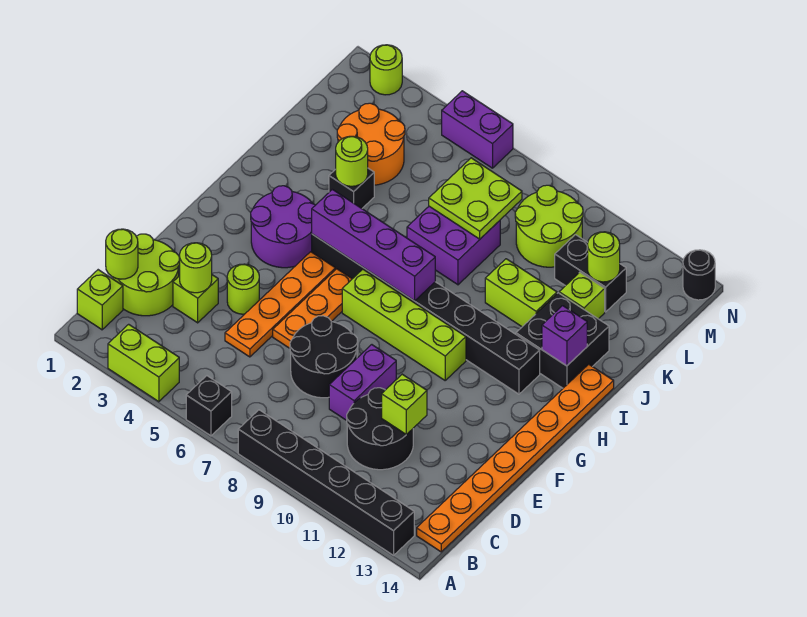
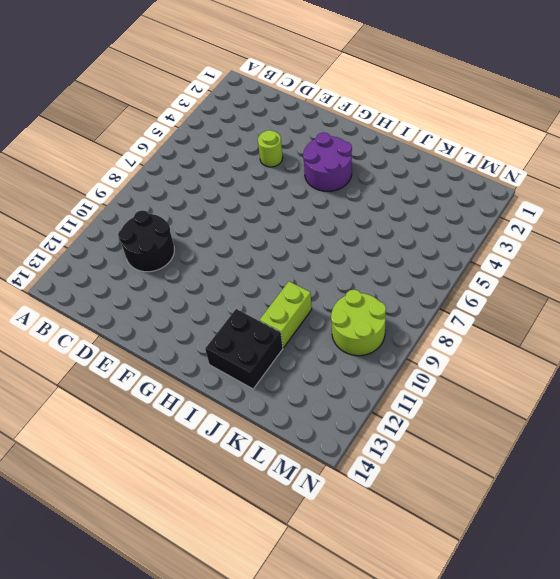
none -> lime 1x2 brick [108,324,179,402]
none -> black 1x1 brick [186,376,232,436]
none -> black 1x6 brick [238,410,414,555]
none -> lime 1x1 brick [77,270,123,330]

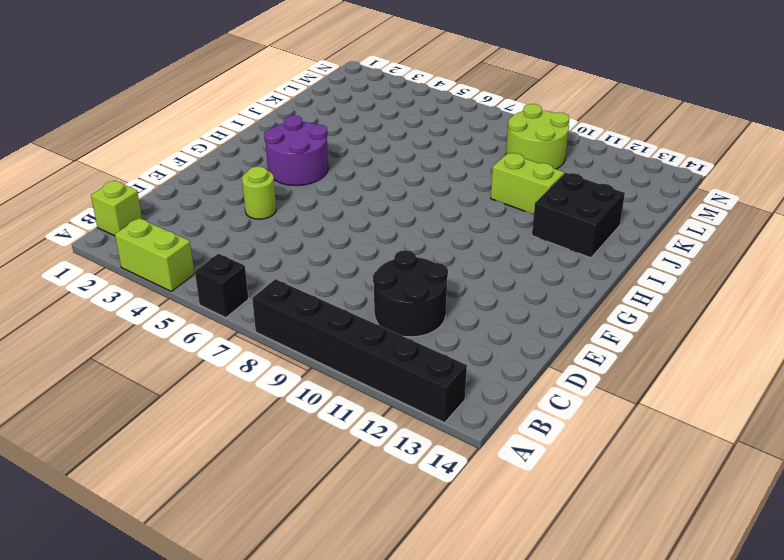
none -> orange 1x8 plate [417,364,614,552]
none -> lime 2x2 round brick [113,234,180,316]
none -> lime 1x1 brick [173,275,218,323]
none -> orange 1x4 plate [225,252,335,357]

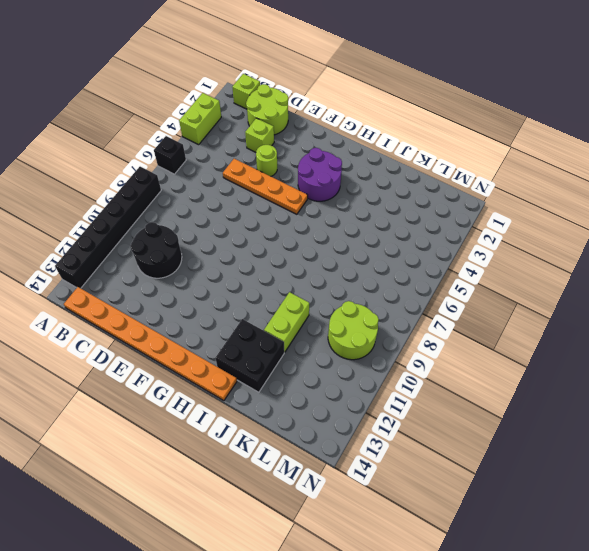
none -> black 2x2 round brick [290,316,358,398]
none -> purple 1x2 brick [329,345,396,420]
none -> orange 1x3 plate [273,269,352,348]
none -> lime 1x4 brick [342,269,466,380]

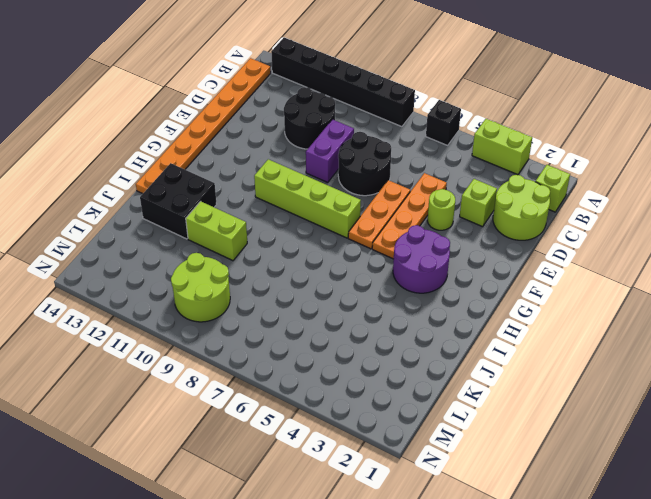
none -> black 1x8 brick [312,234,540,394]
none -> black 1x1 brick [329,168,374,208]
none -> purple 2x2 brick [407,206,500,285]
none -> orange 2x2 round brick [337,103,405,185]

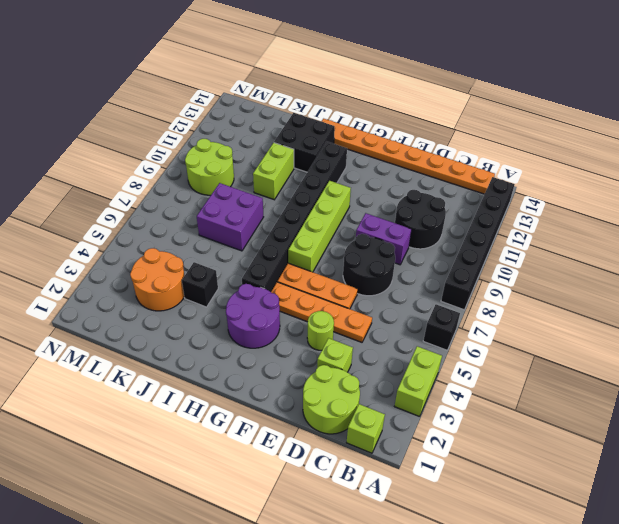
none -> lime 1x1 brick [559,272,605,319]
none -> black 1x2 brick [555,235,626,312]
none -> lime 1x1 round brick [370,45,402,95]
none -> purple 1x2 brick [442,91,513,168]

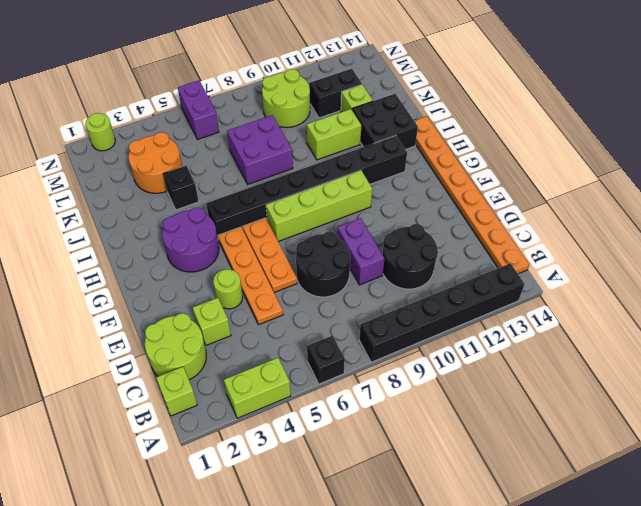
purple 1x2 brick [178,81,219,139] -> purple 1x2 brick turned to [442,91,513,168]
none -> black 1x1 round brick [683,250,715,300]
none -> lime 1x1 round brick [106,229,138,279]
none -> lime 1x1 round brick [180,243,212,293]
none -> lime 1x1 brick [382,374,427,435]

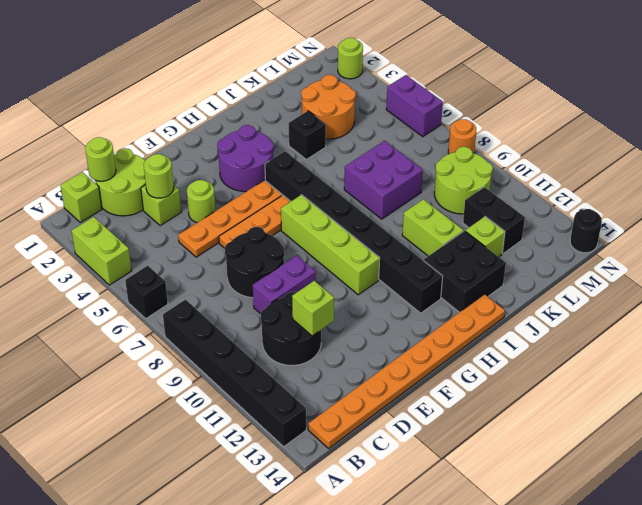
orange 1x1 round brick [448,119,476,154] -> none
none -> purple 1x4 brick [312,189,435,301]
none -> purple 1x1 brick [542,306,587,366]
none -> lime 1x1 round brick [336,136,368,186]
none -> lime 2x2 plate [429,158,522,239]

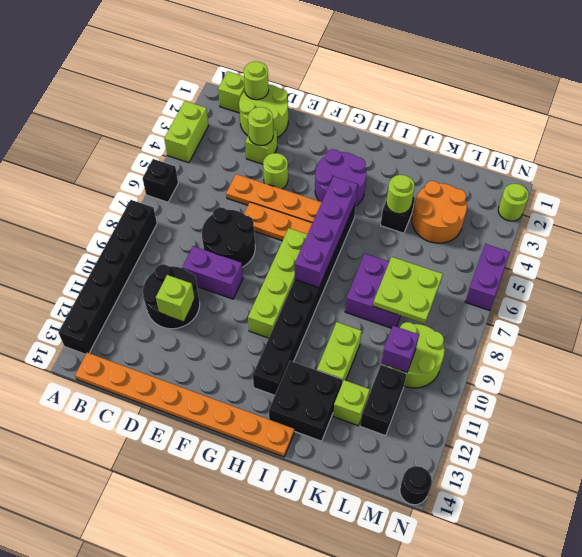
purple 1x1 brick [381,326,419,372] -> purple 1x1 brick moved to [542,306,587,366]
none -> lime 1x1 round brick [588,232,620,282]

